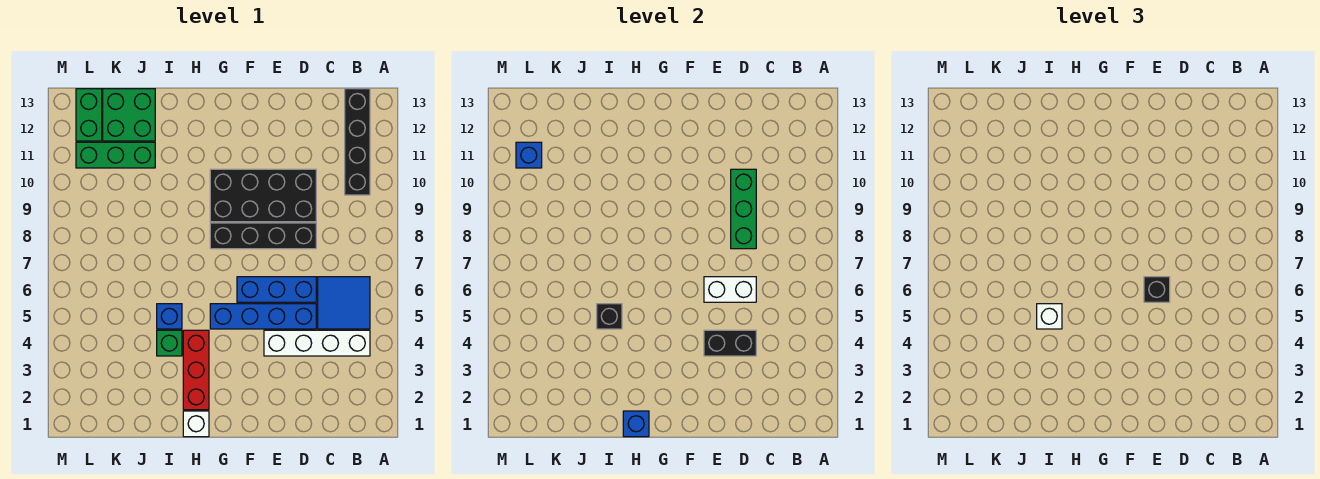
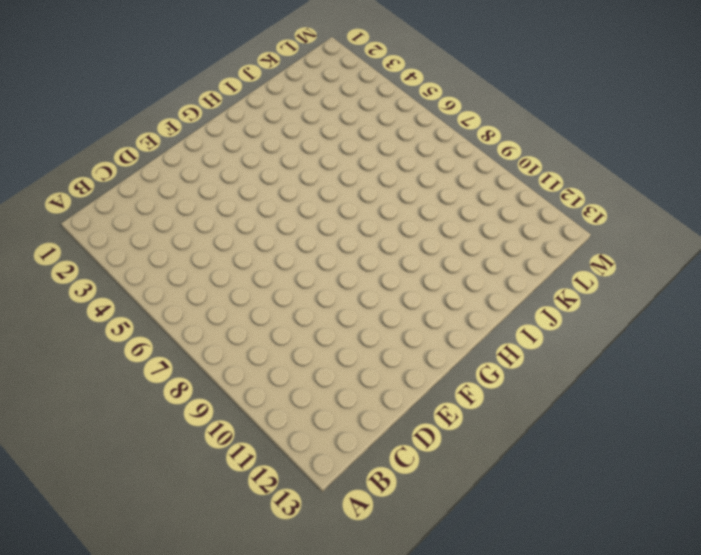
none -> white 1x4 brick [264,330,370,356]
none -> blue 2x2 tile [318,277,370,329]
none -> black 1x4 brick [345,89,370,195]

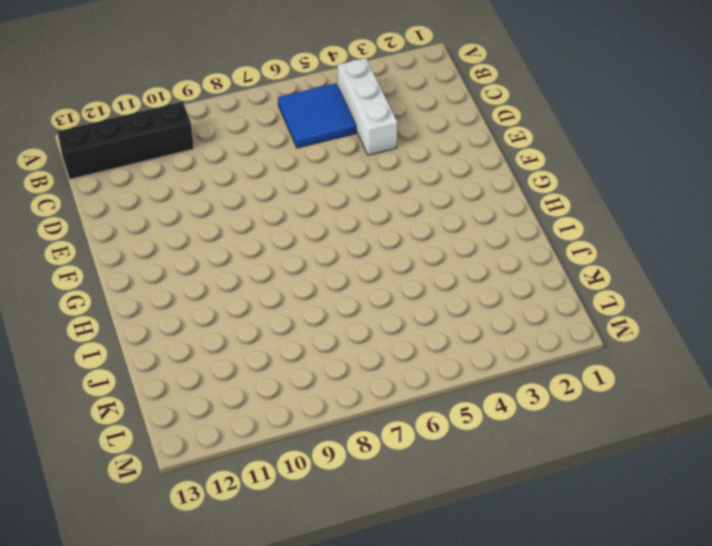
white 1x3 brick [338,58,397,155] -> white 1x4 brick [264,330,370,356]
none -> blue 1x4 brick [210,304,316,329]
none -> blue 1x3 brick [237,277,316,302]
none -> black 1x4 brick [210,223,316,249]

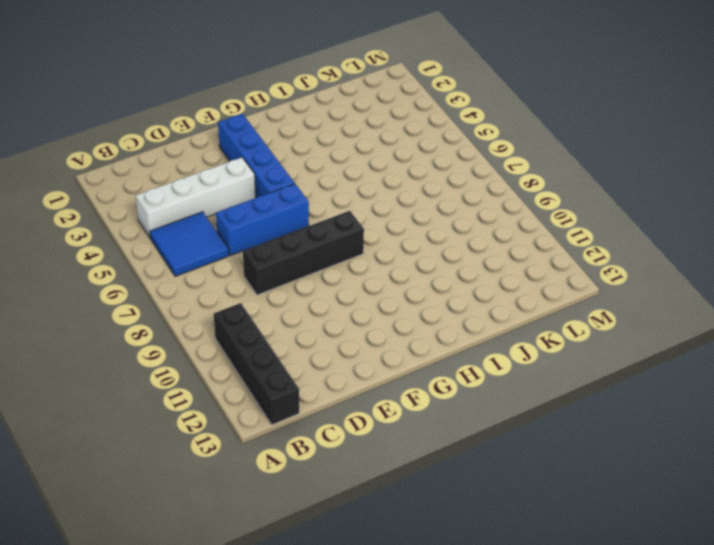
blue 1x4 brick [218,114,295,198] -> blue 1x4 brick turned to [210,304,316,329]
none -> black 2x4 brick [210,169,316,222]
none -> white 1x1 brick [183,411,209,437]
none -> red 1x3 brick [183,330,209,410]

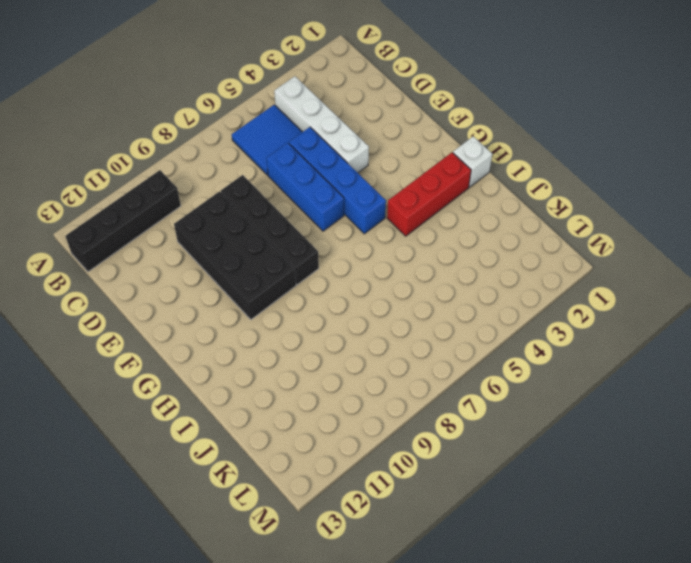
none -> green 1x1 brick [157,330,182,356]
none -> blue 1x1 brick [157,304,182,329]
none -> green 1x3 brick [76,142,155,168]

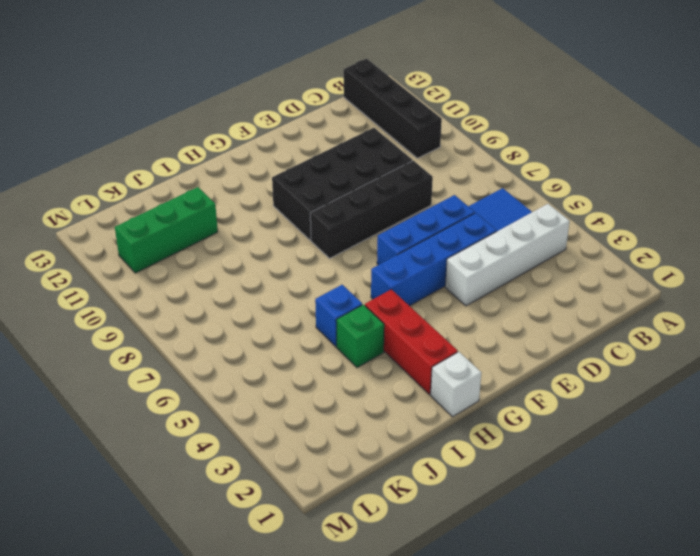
none -> green 2x2 brick [103,89,155,141]
none -> green 1x2 brick [76,89,102,141]
none -> black 1x2 brick [704,330,756,356]

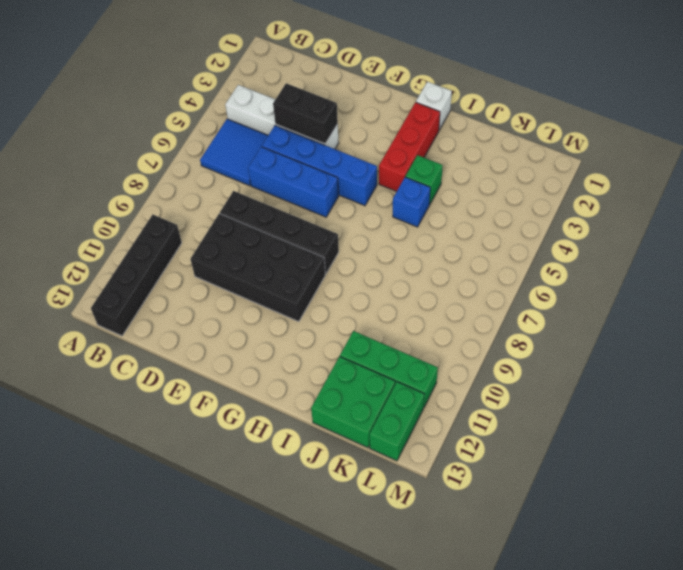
none -> white 1x2 brick [704,277,756,302]
none -> green 1x3 brick [731,169,756,249]
none -> blue 1x1 brick [623,411,649,437]

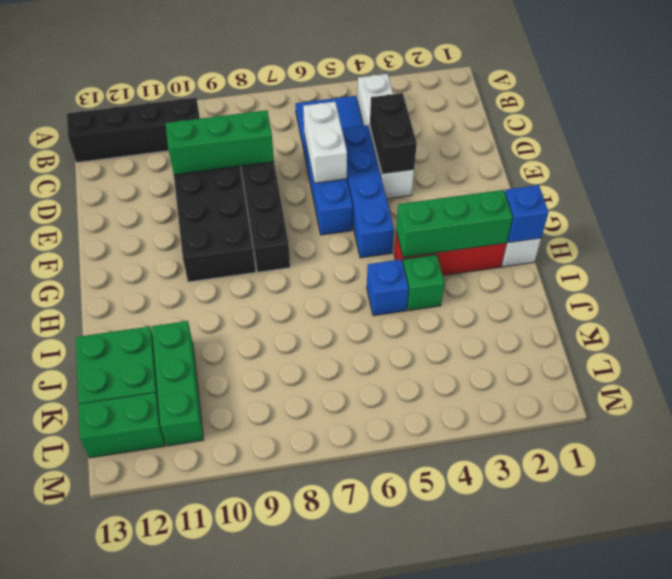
green 1x3 brick [396,190,513,257] -> none
none -> black 1x1 brick [597,304,622,329]
none -> blue 1x1 brick [516,142,542,168]
none -> black 1x1 brick [1144,277,1170,302]

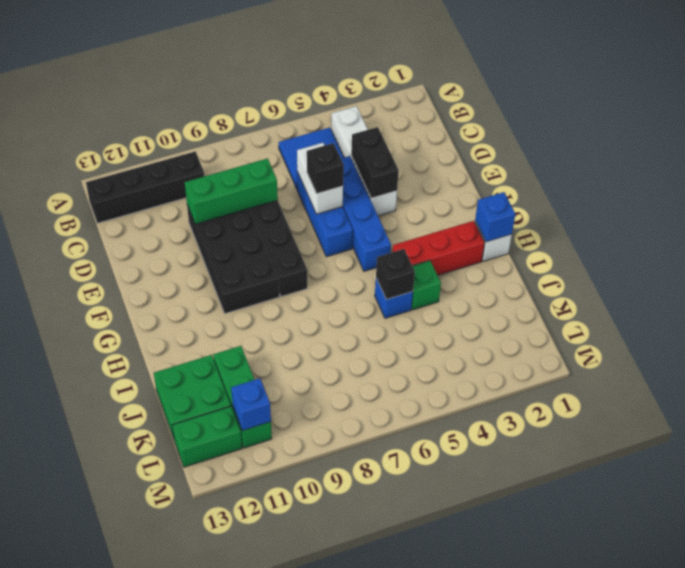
none -> white 1x1 brick [1037,304,1062,329]

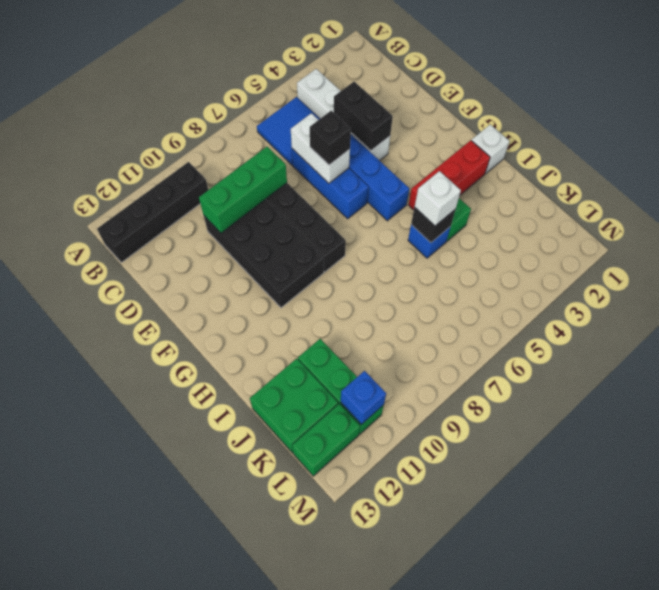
none -> blue 1x1 brick [623,411,649,437]

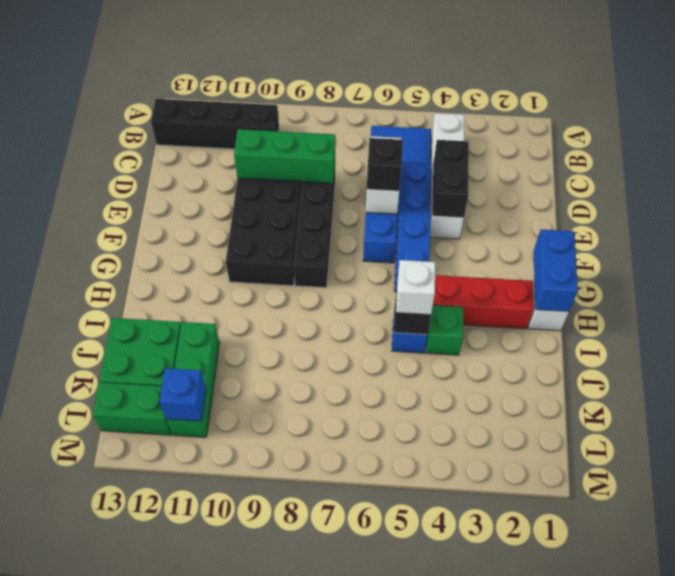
blue 1x2 brick [534,229,578,312] -> blue 1x1 brick [623,411,649,437]

